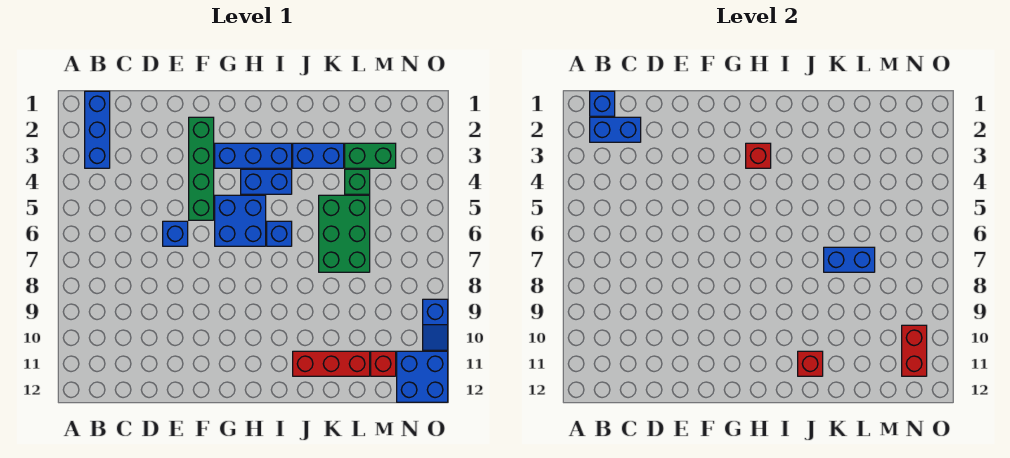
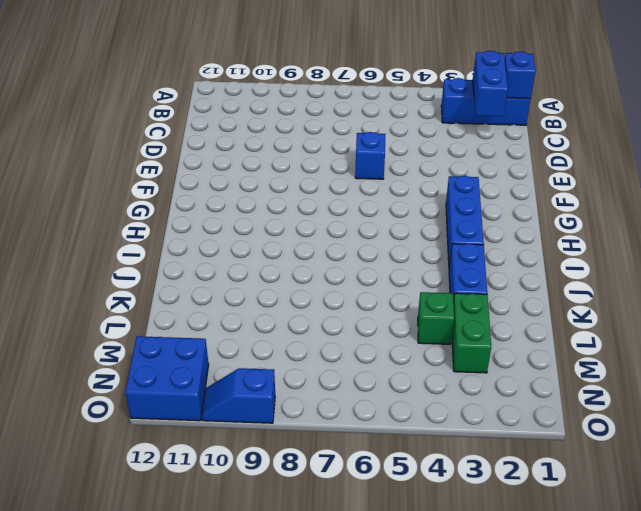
none -> green 1x4 brick [189,117,214,220]
none -> blue 2x2 brick [215,195,266,246]
none -> blue 1x2 brick [241,169,292,194]

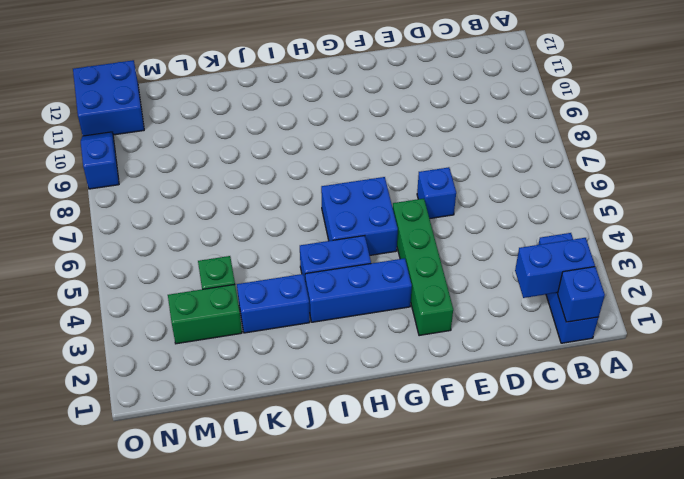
none -> blue 1x1 brick [267,221,292,246]
none -> red 1x3 brick [293,351,370,376]
none -> green 2x3 brick [319,195,370,272]

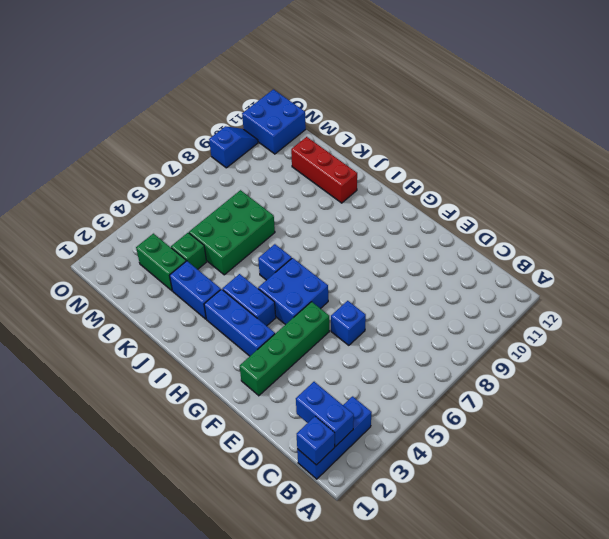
none -> red 1x1 brick [371,351,396,376]
none -> red 1x1 brick [746,143,771,168]
none -> red 1x1 brick [798,351,823,376]

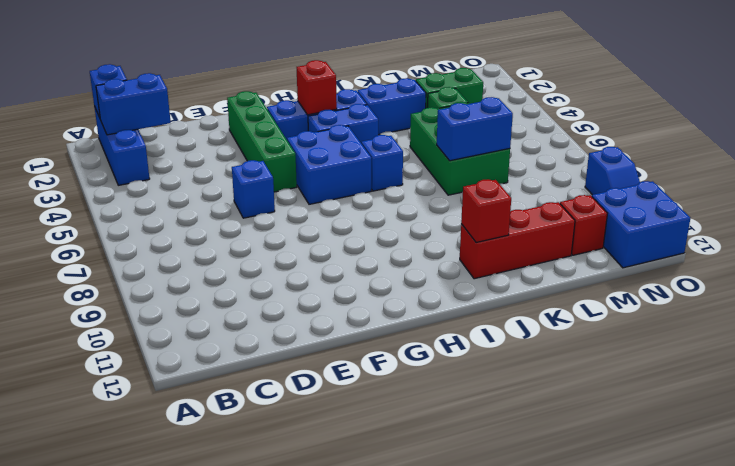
none -> red 1x2 brick [902,325,927,376]

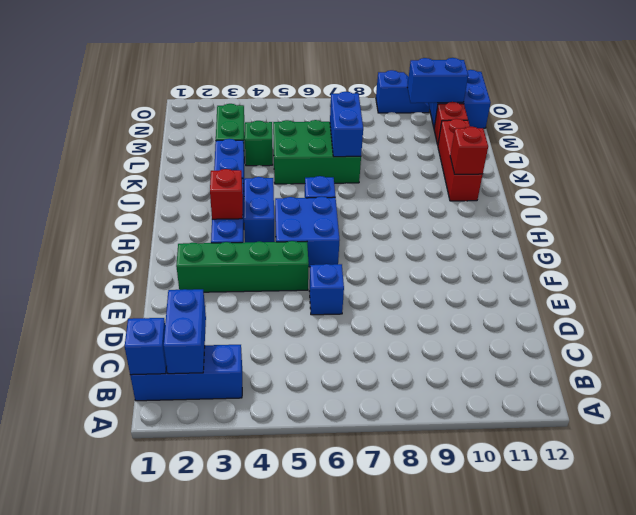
blue 1x2 brick [407,58,468,103] -> red 1x2 brick [902,325,927,376]

